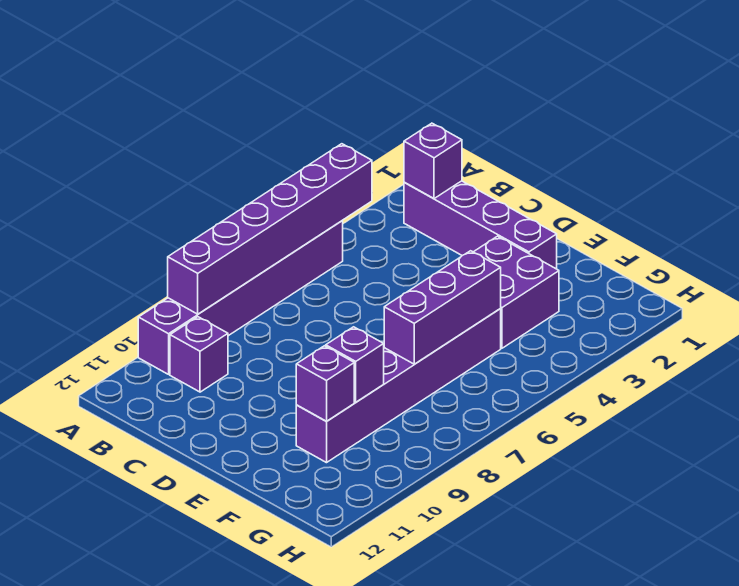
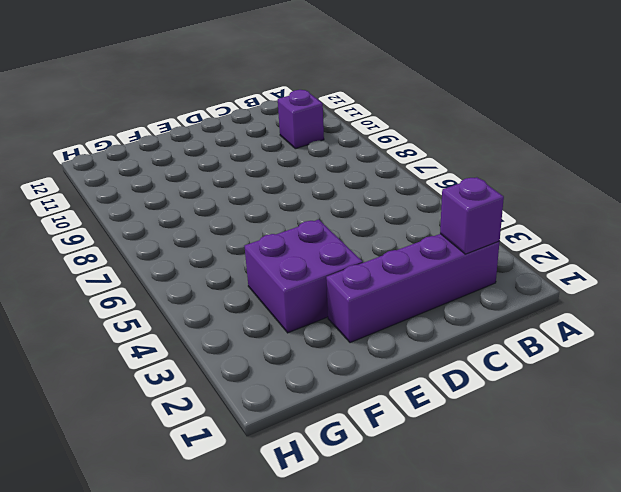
none -> purple 1x6 brick [138,220,343,374]
none -> purple 1x6 brick [296,309,501,463]

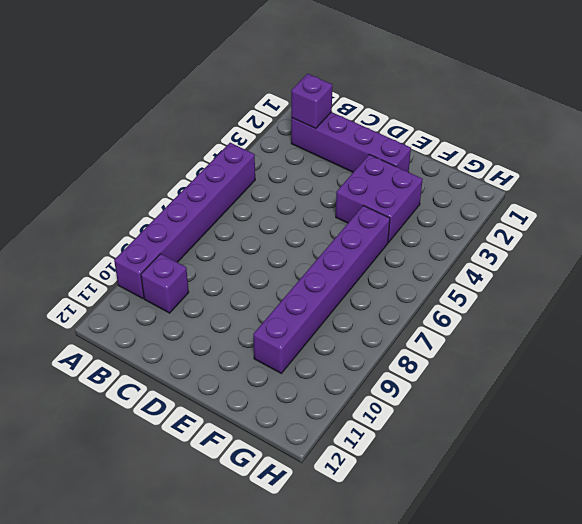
none -> purple 1x6 brick [168,144,372,314]
none -> purple 1x3 brick [384,251,501,364]

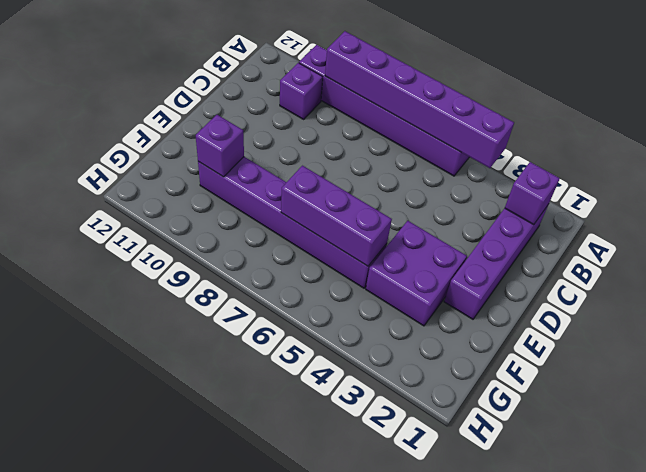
none -> purple 1x1 brick [326,327,384,402]

